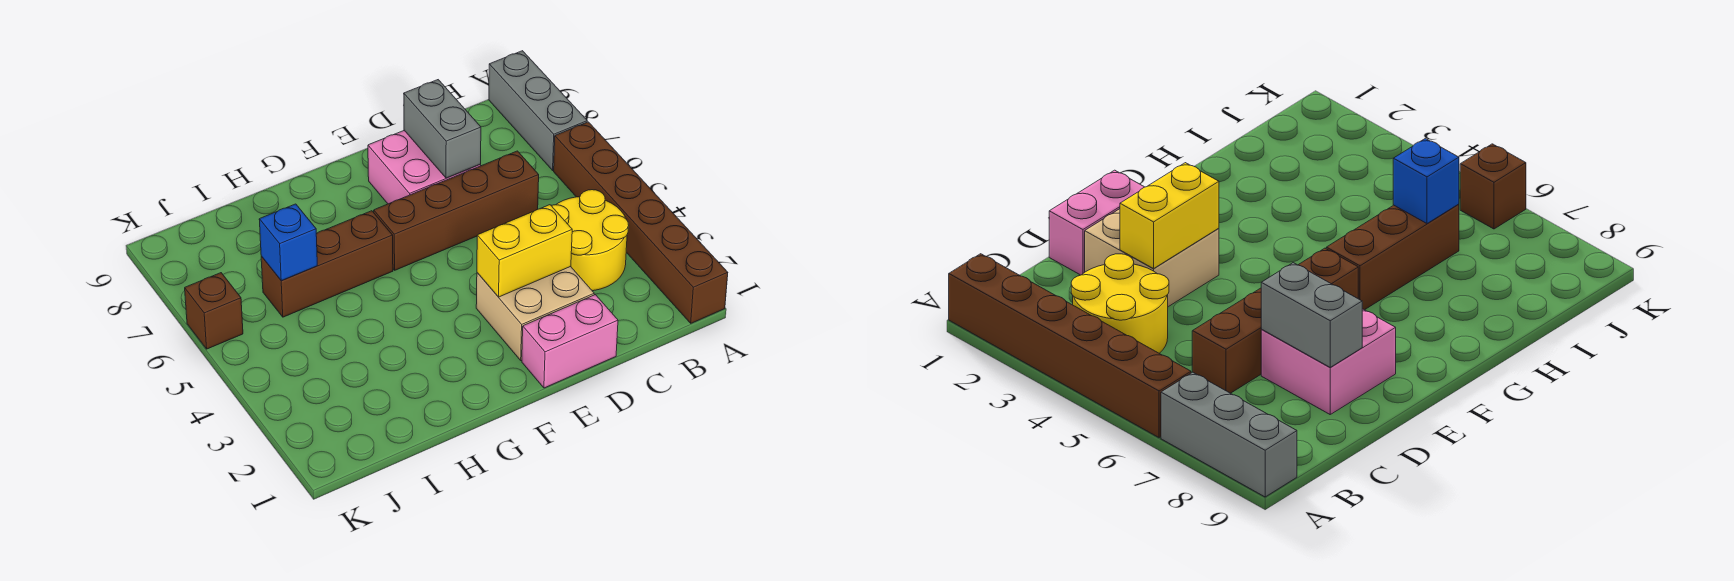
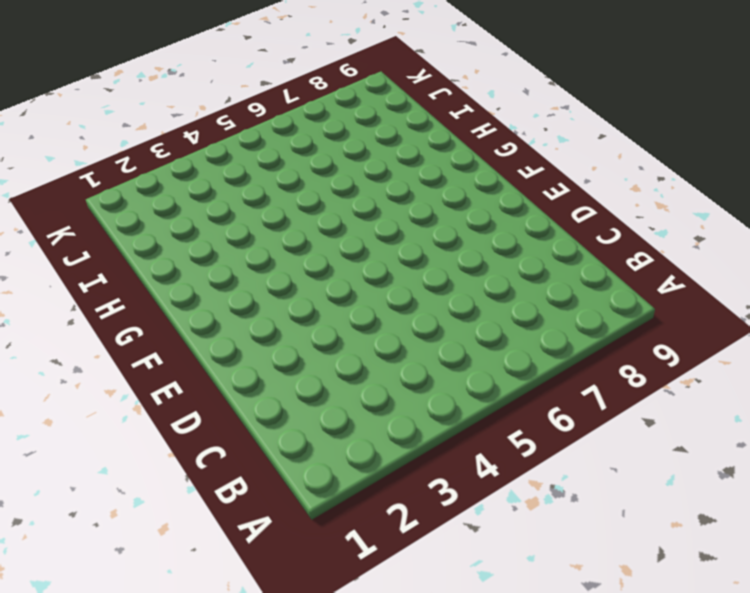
none -> brown 1x6 brick [554,122,728,323]
none -> grey 1x3 brick [489,51,587,170]
none -> yellow 2x2 round brick [551,190,629,291]

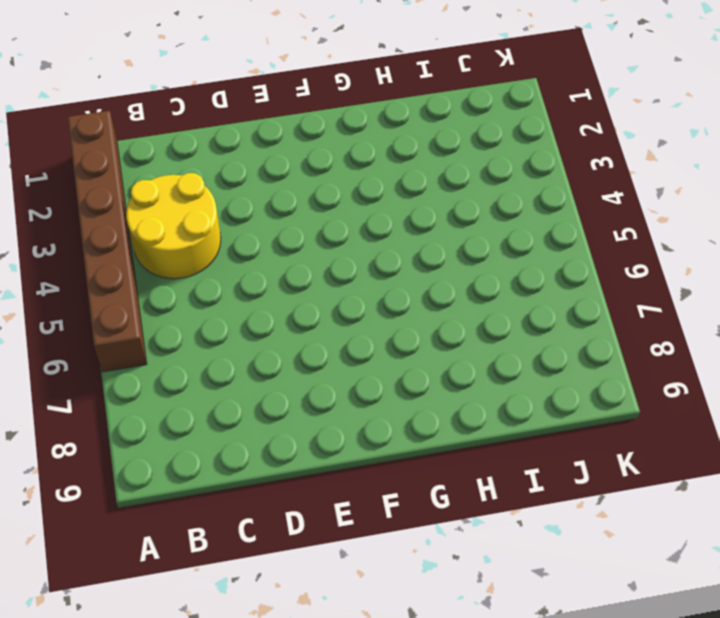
none -> grey 1x3 brick [489,51,587,170]
none -> brown 1x4 brick [374,151,539,270]
none -> pink 1x2 brick [522,295,618,388]

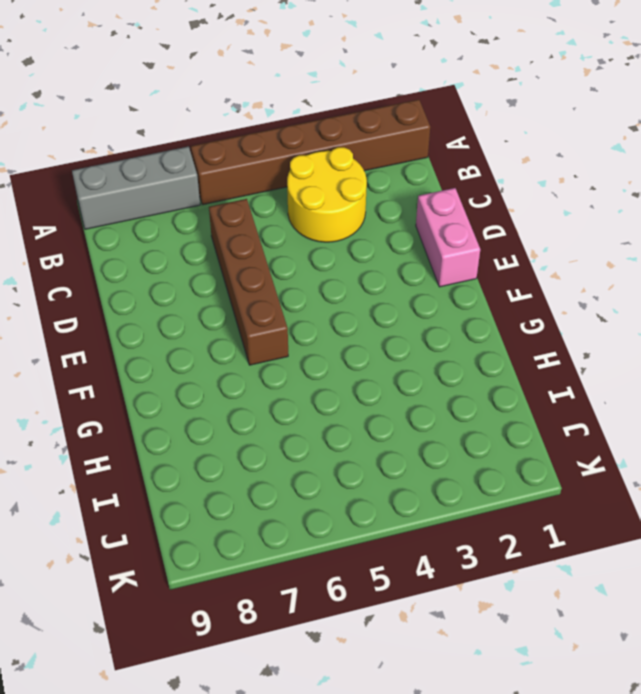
none -> tan 2x2 brick [476,267,594,361]
none -> pink 2x2 brick [368,130,481,204]
none -> brown 1x3 brick [261,211,393,317]

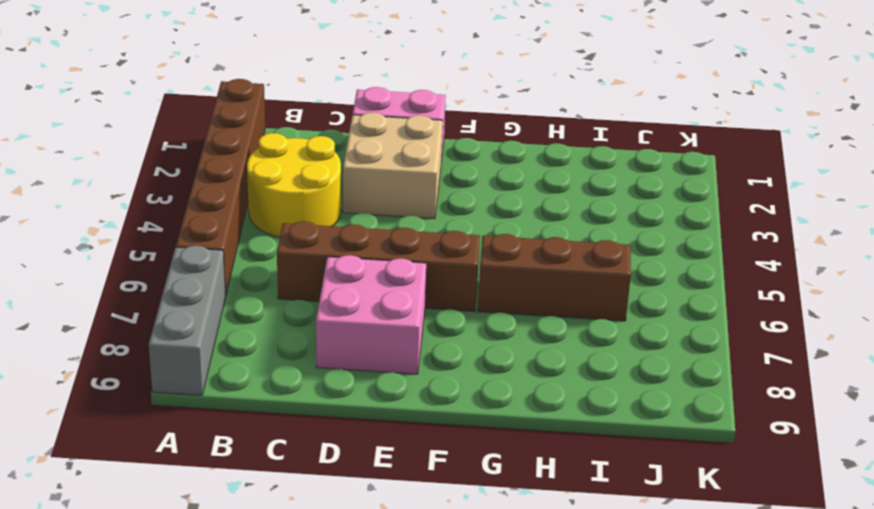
none -> brown 1x1 brick [185,273,243,349]
none -> yellow 1x2 brick [477,205,572,297]
none -> grey 1x2 brick [404,80,481,178]

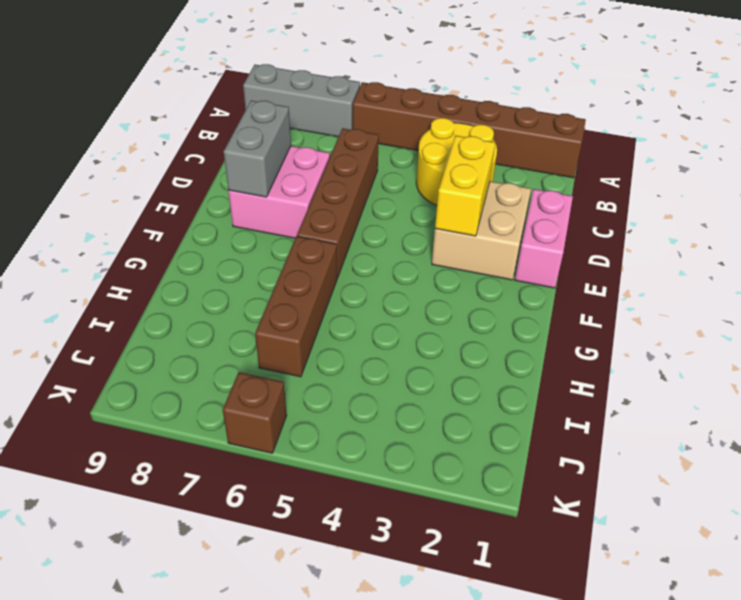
grey 1x2 brick [224,100,291,197] -> grey 1x2 brick turned to [404,80,481,178]
none -> blue 1x1 brick [259,204,317,281]

